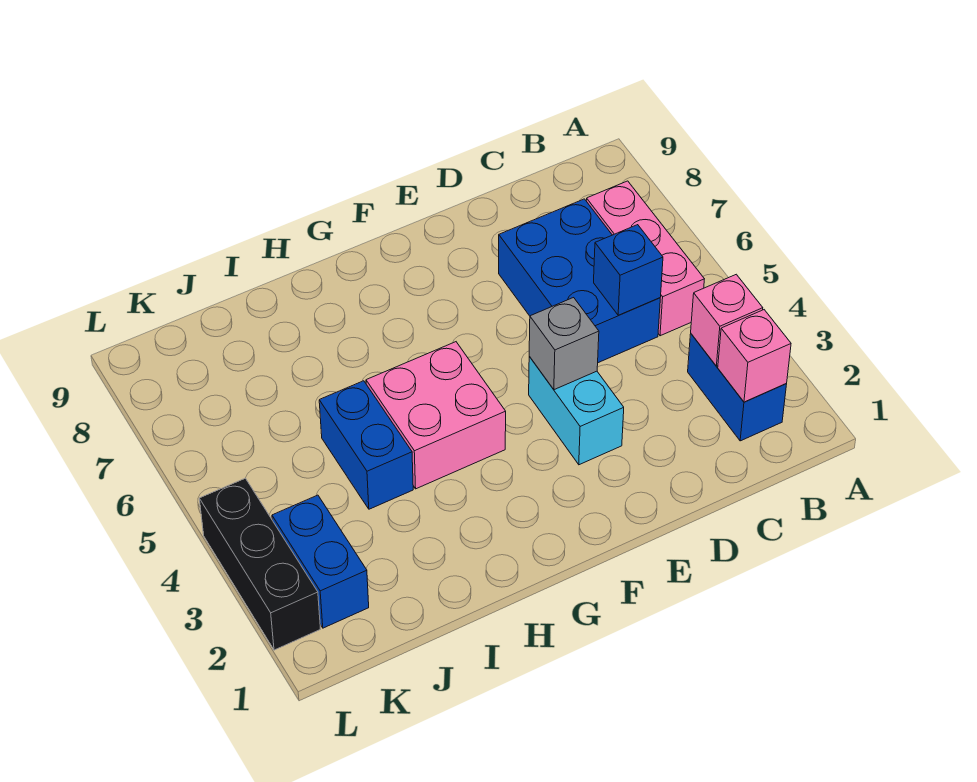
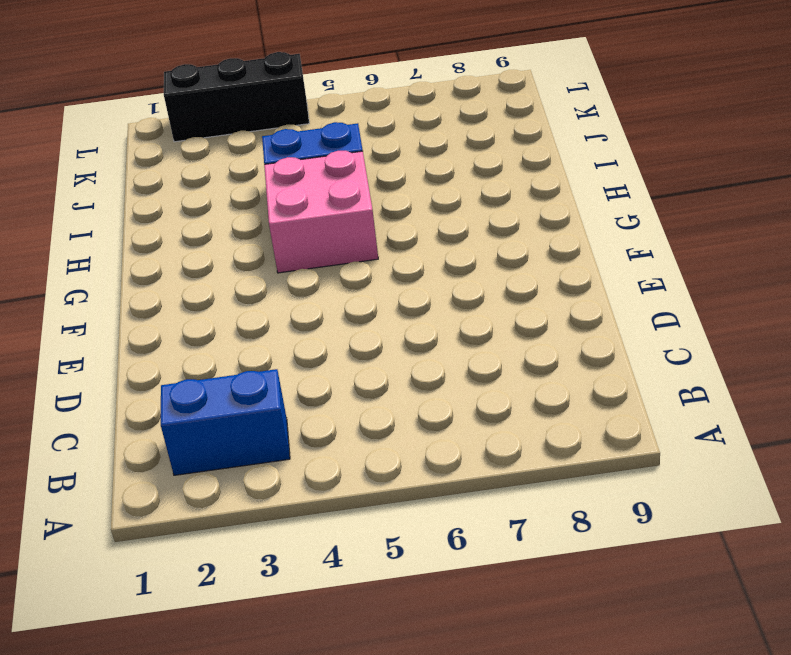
none -> pink 1x3 brick [586,181,704,336]
none -> blue 2x3 brick [499,199,660,363]
none -> cyan 1x2 brick [529,357,624,465]

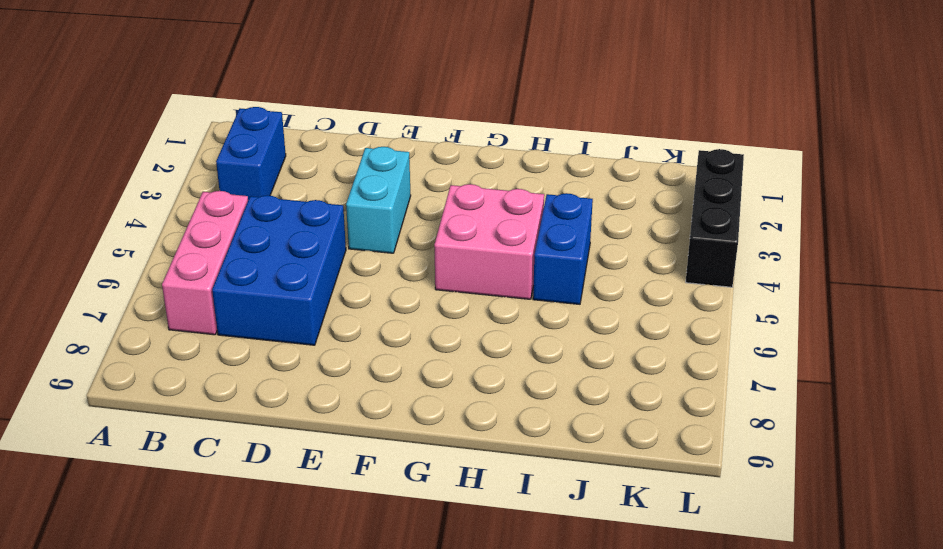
none -> blue 1x2 brick [272,495,369,628]
none -> pink 1x1 brick [718,310,791,402]
none -> pink 1x1 brick [691,274,763,366]

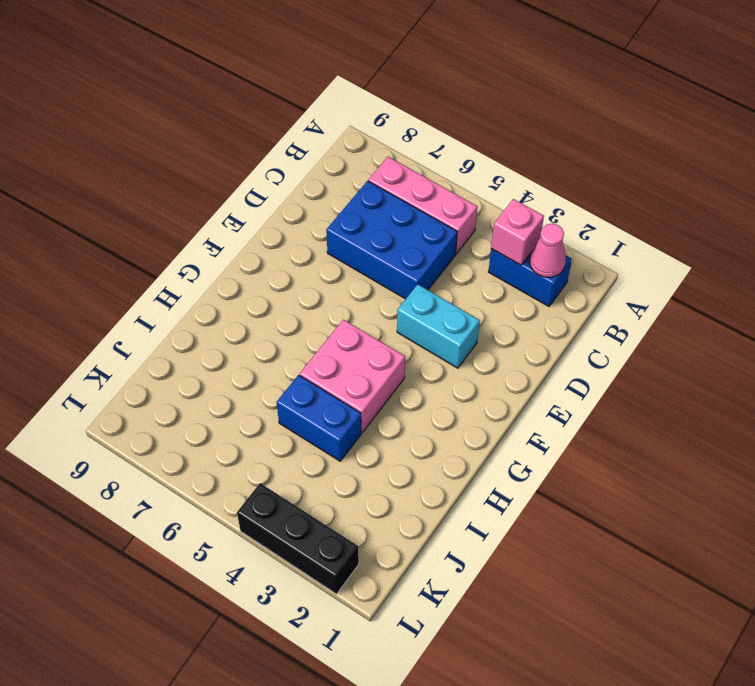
pink 1x1 cone [530,224,566,277] -> pink 1x1 brick [718,310,791,402]
none -> blue 1x2 brick [272,495,369,628]
none -> blue 1x1 brick [594,225,663,315]
none -> grey 1x1 brick [529,298,599,390]

